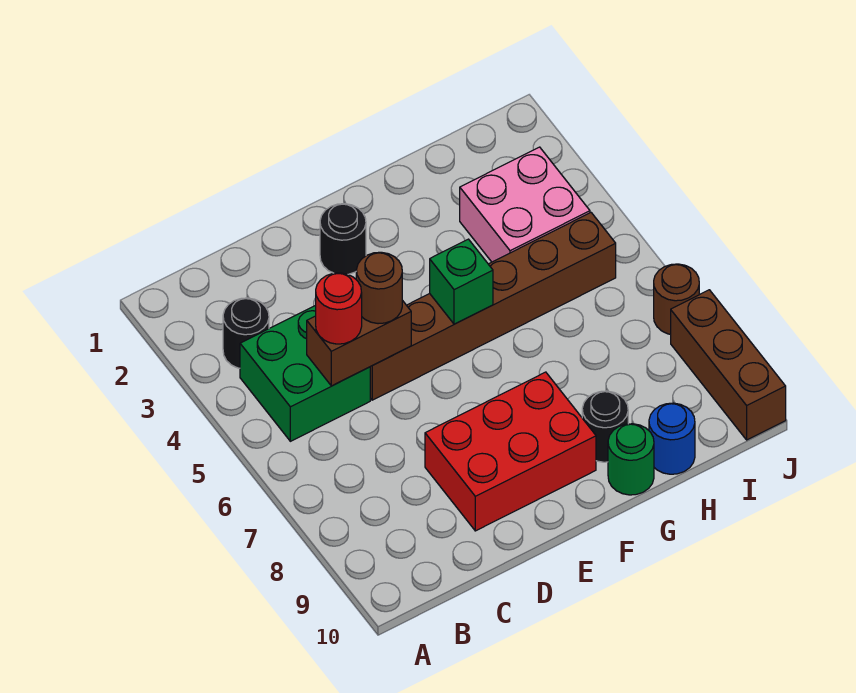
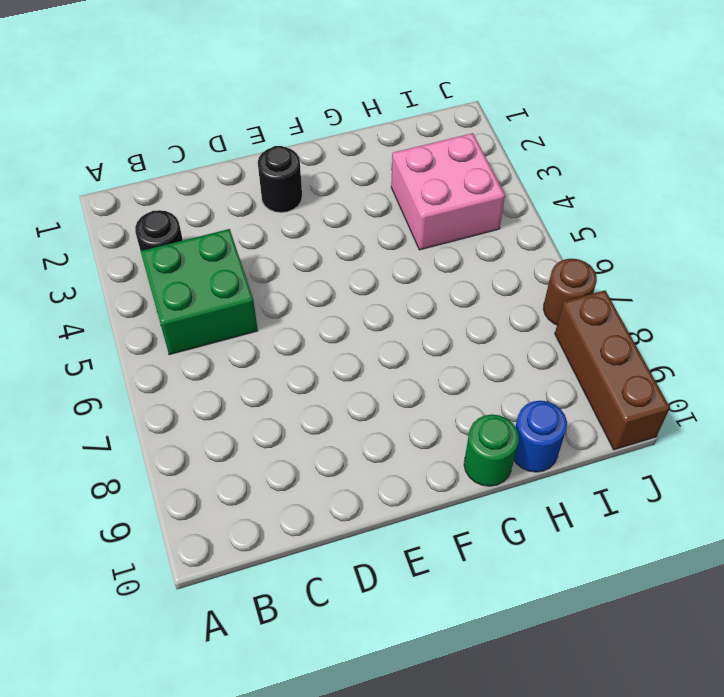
none -> brown 1x6 brick [370,213,616,400]
none -> red 2x3 brick [425,372,596,531]
none -> black 1x1 round brick [582,391,628,462]

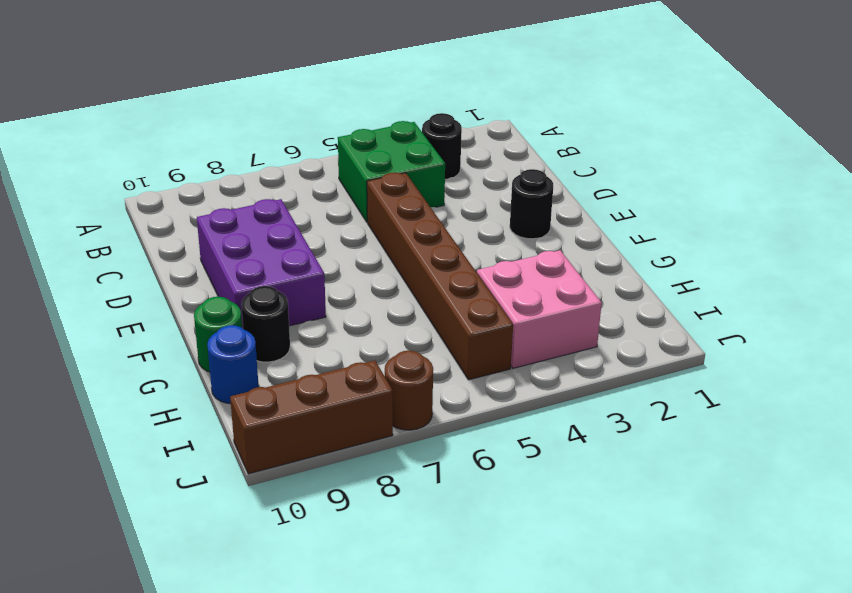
purple 2x3 brick [197,199,326,328] -> red 2x3 brick [425,372,596,531]
none -> brown 1x2 brick [307,300,411,386]
none -> green 1x1 brick [430,239,493,324]
none -> red 1x1 round brick [316,273,362,344]

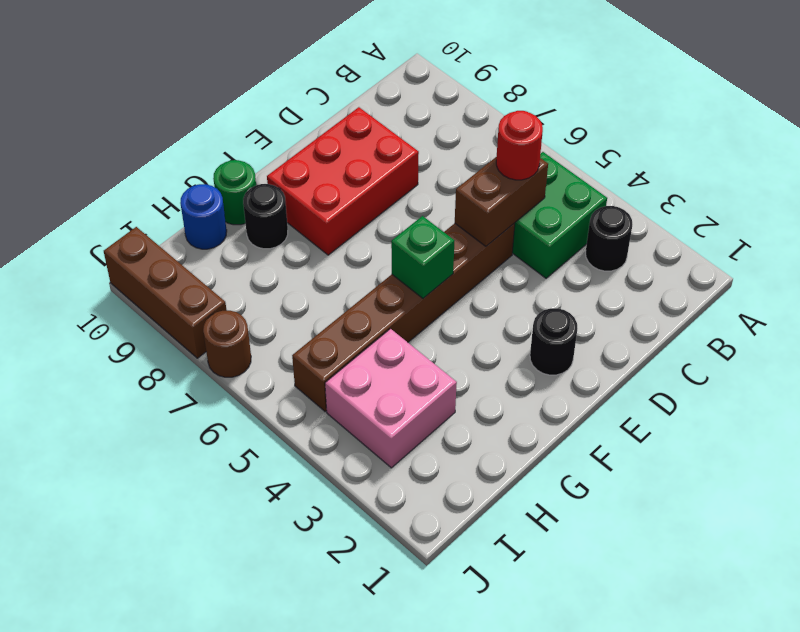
none -> brown 1x1 round brick [356,252,402,324]

